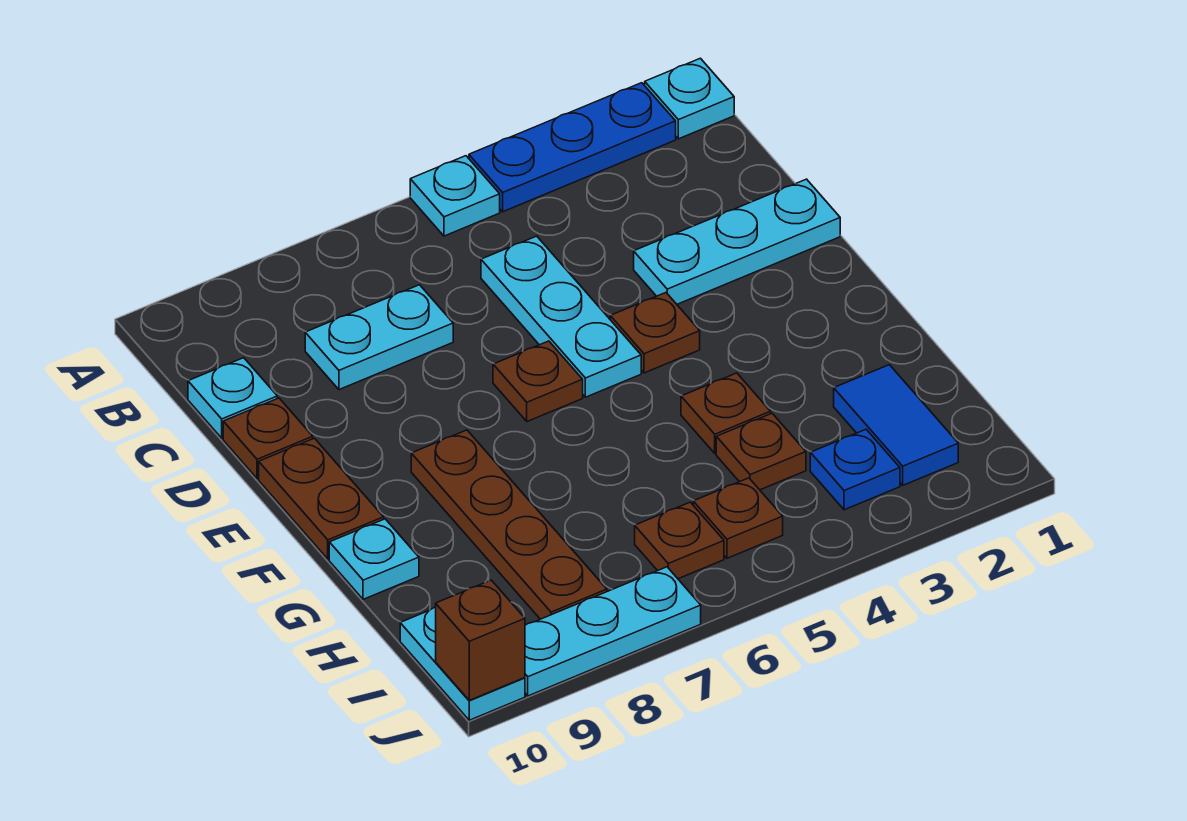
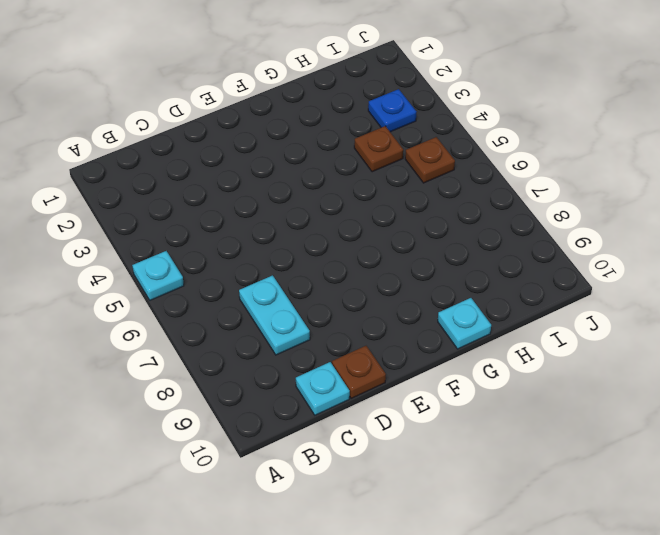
none -> cyan 1x1 plate [645,58,734,139]
none -> blue 1x3 plate [469,83,676,212]
none -> cyan 1x3 plate [481,236,641,397]

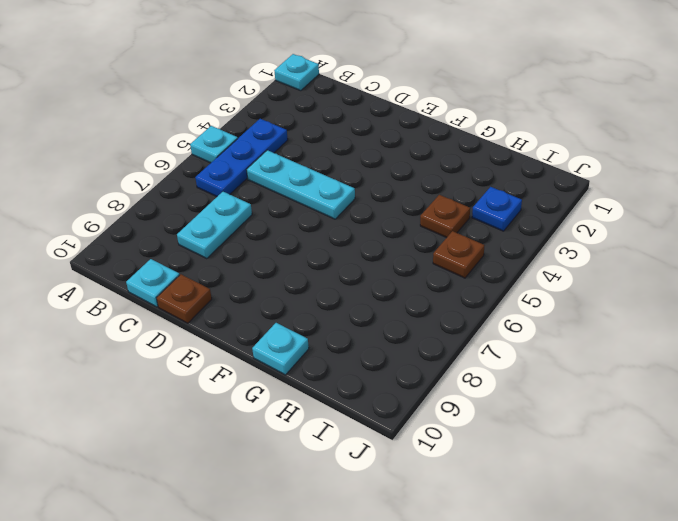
blue 1x3 plate [195,119,288,197] -> blue 1x3 plate moved to [469,83,676,212]
none -> cyan 1x3 plate [634,179,840,304]
none -> brown 1x1 plate [610,293,700,373]
none -> brown 1x1 plate [493,341,583,421]

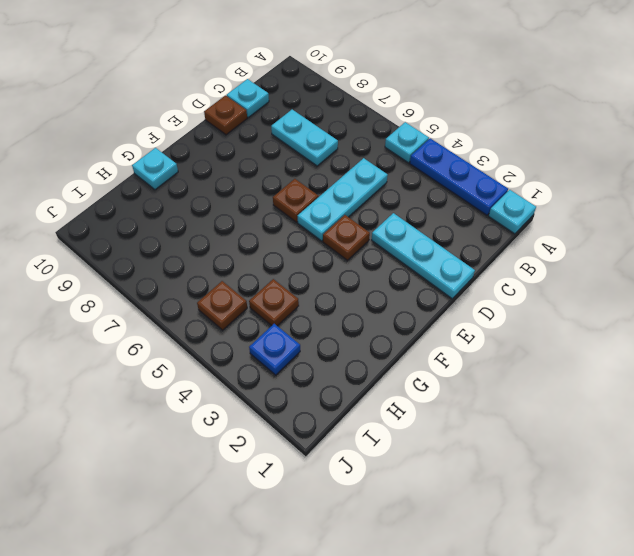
none -> brown 1x2 plate [259,438,384,559]
none -> brown 1x4 plate [411,430,607,619]
none -> brown 1x1 plate [681,373,771,453]

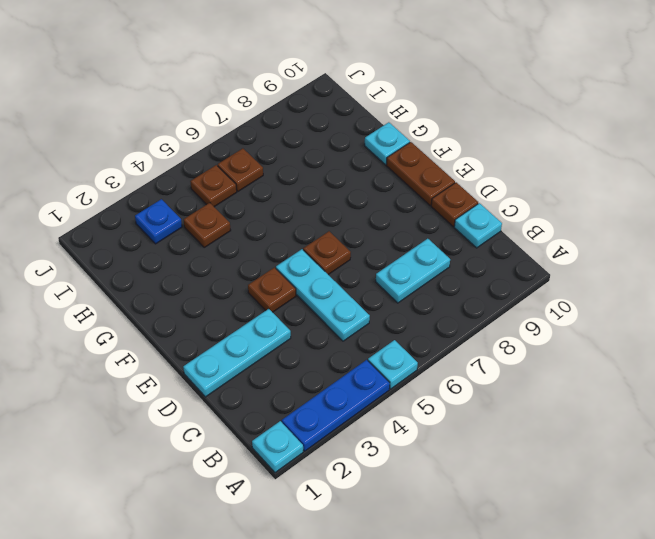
none -> brown 1x4 plate [411,430,607,619]
none -> brown 1x1 plate [681,373,771,453]
none -> blue 1x2 tile [834,365,958,485]

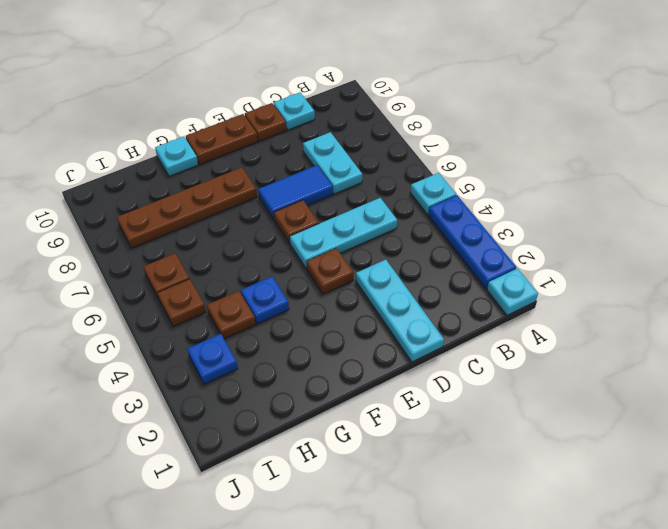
blue 1x2 tile [258,165,333,219] -> blue 1x2 tile moved to [834,365,958,485]
blue 1x1 plate [241,277,289,324] -> brown 1x1 plate [681,373,771,453]
none -> cyan 1x2 plate [400,607,525,720]
none -> cyan 1x3 plate [525,567,701,696]
none -> brown 1x1 brick [436,580,525,700]

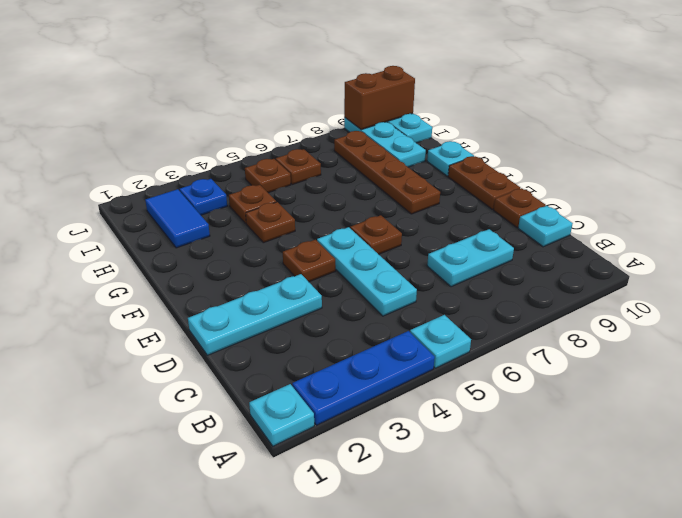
cyan 1x3 plate [344,118,426,167] -> cyan 1x3 plate turned to [525,567,701,696]
brown 1x2 brick [344,66,415,130] -> brown 1x1 brick [436,580,525,700]

